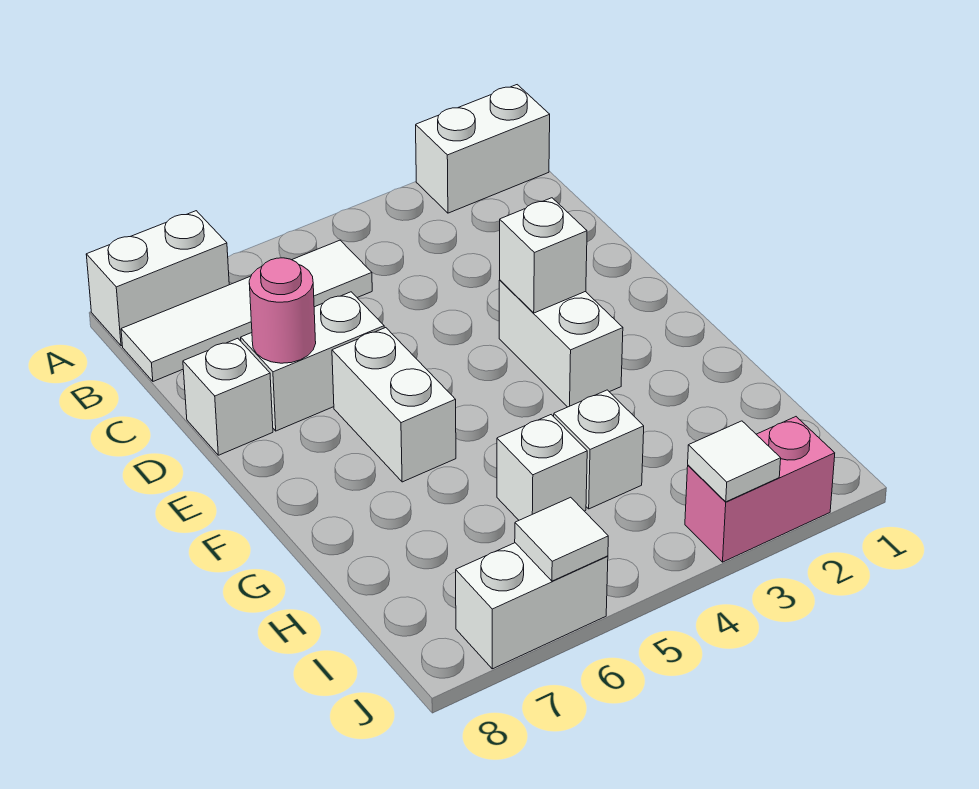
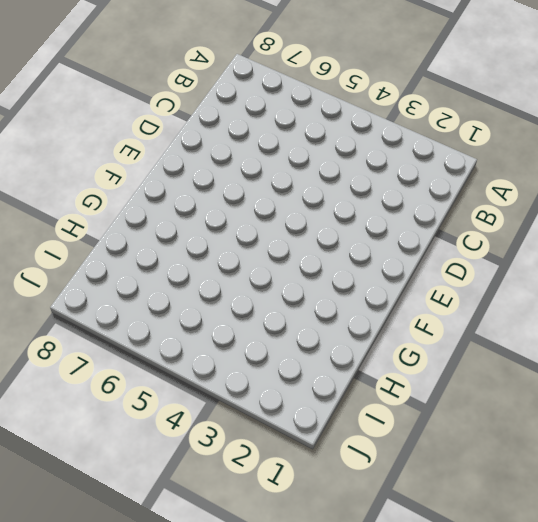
none -> white 1x2 brick [416,85,550,213]
none -> white 1x2 brick [86,211,229,346]
none -> white 1x4 tile [121,240,372,381]

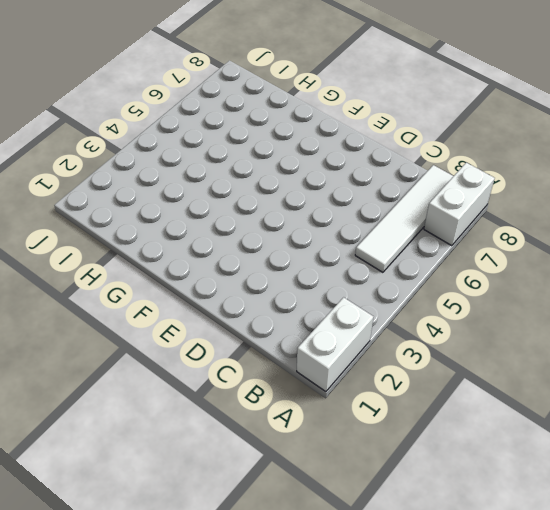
none -> white 1x2 brick [241,292,384,431]
none -> white 1x1 brick [183,338,273,455]
none -> white 1x2 brick [499,280,623,407]

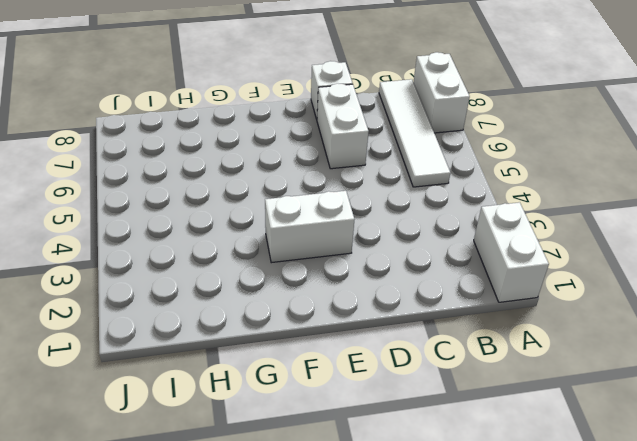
none -> white 1x2 brick [332,328,456,482]
none -> white 1x1 brick [554,390,644,509]
none -> white 1x1 brick [497,415,587,520]

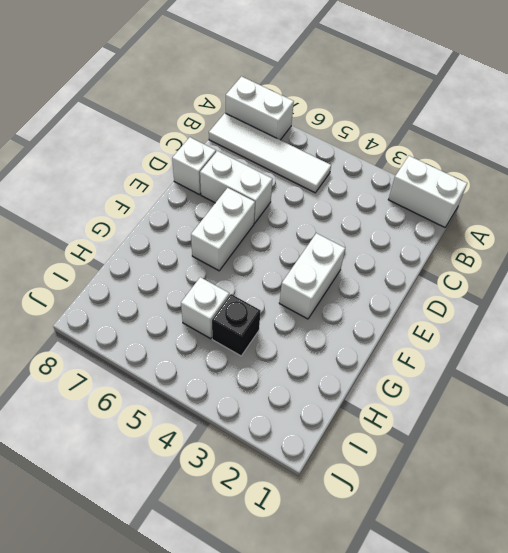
black 1x1 brick [212,294,261,356] -> white 1x1 brick [554,390,644,509]
none -> pink 1x2 brick [685,417,835,562]
none -> white 1x2 brick [456,543,608,669]
none -> pink 1x1 round brick [249,258,316,363]

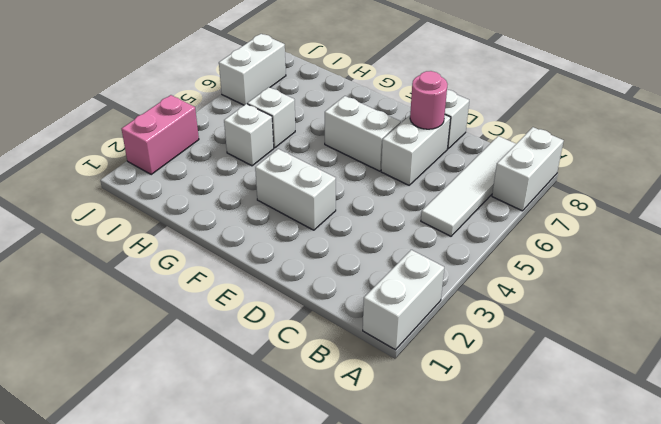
none -> white 1x1 brick [500,198,587,313]
none -> white 1x1 tile [688,421,781,502]
none -> white 1x1 tile [515,497,608,581]

